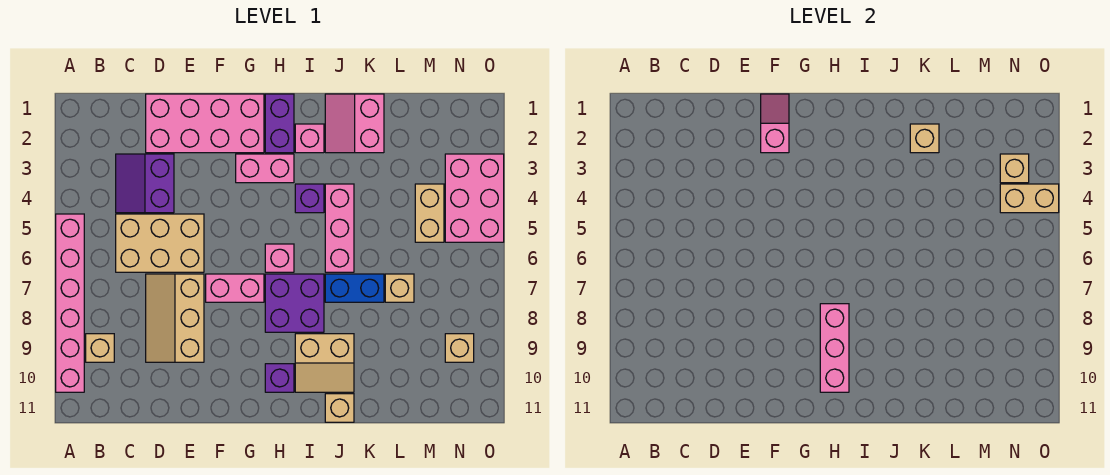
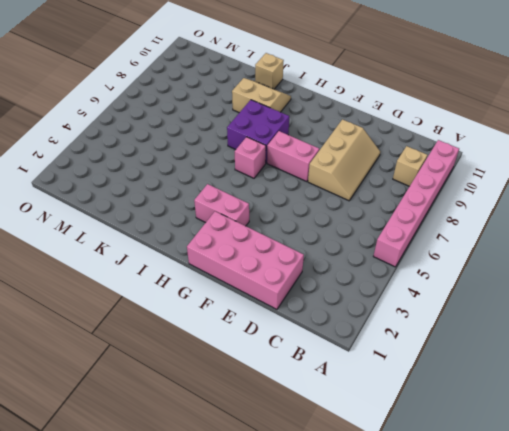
none -> purple 2x2 slope [116,154,174,213]
none -> tan 2x3 brick [116,214,204,272]
none -> purple 1x2 brick [265,94,294,153]

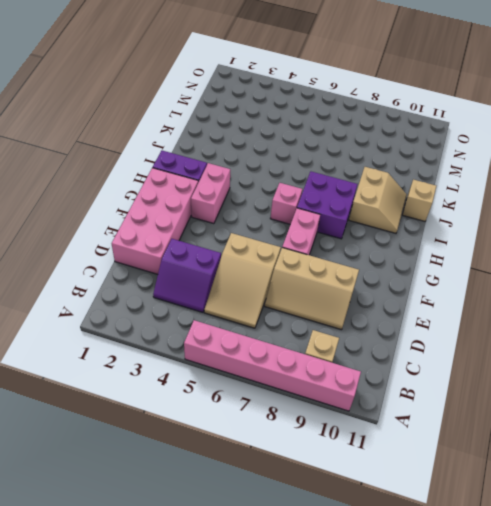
tan 2x3 slope [204,233,281,328] -> tan 2x3 brick [116,214,204,272]
none -> purple 1x1 brick [265,364,294,392]
none -> pink 1x1 brick [295,124,324,153]
none -> purple 1x1 brick [295,184,324,213]

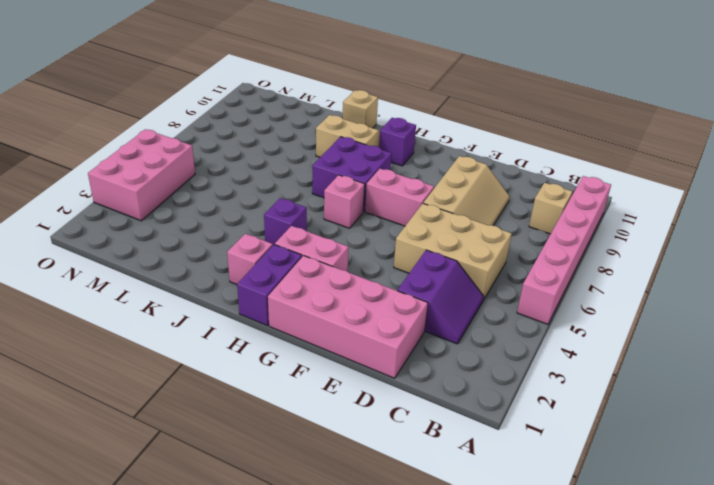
none -> pink 2x2 slope [325,94,384,153]
none -> pink 1x3 brick [325,184,354,272]
none -> blue 1x2 brick [325,274,384,302]

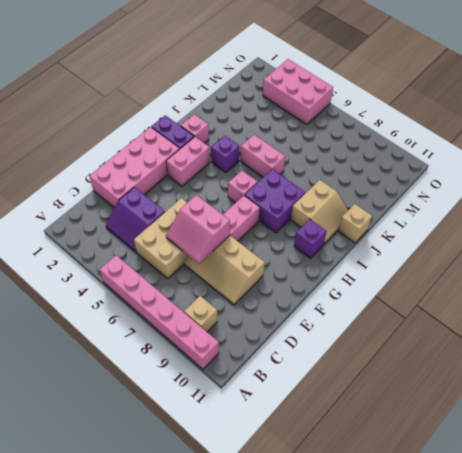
pink 2x2 slope [166,195,230,264] -> pink 2x2 slope moved to [325,94,384,153]
pink 1x2 brick [240,135,285,177] -> pink 1x3 brick [325,184,354,272]
none -> blue 1x2 brick [325,274,384,302]
none -> tan 1x1 brick [385,274,414,302]
none -> tan 1x2 brick [415,184,444,242]

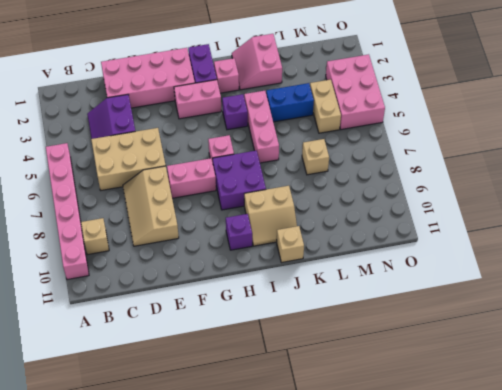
blue 1x2 brick [266,83,314,122] -> blue 1x2 brick moved to [325,274,384,302]
none -> tan 1x1 brick [445,334,474,362]
none -> pink 1x2 slope [761,94,789,153]
none -> pink 1x3 brick [820,304,849,392]

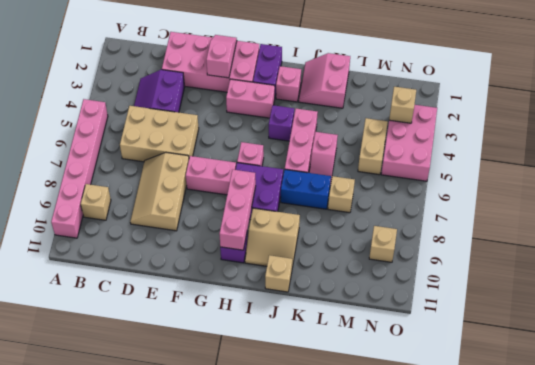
pink 1x2 slope [309,132,338,184] -> none
none -> tan 1x1 brick [910,124,939,153]
none -> tan 1x2 brick [1000,184,1059,213]

